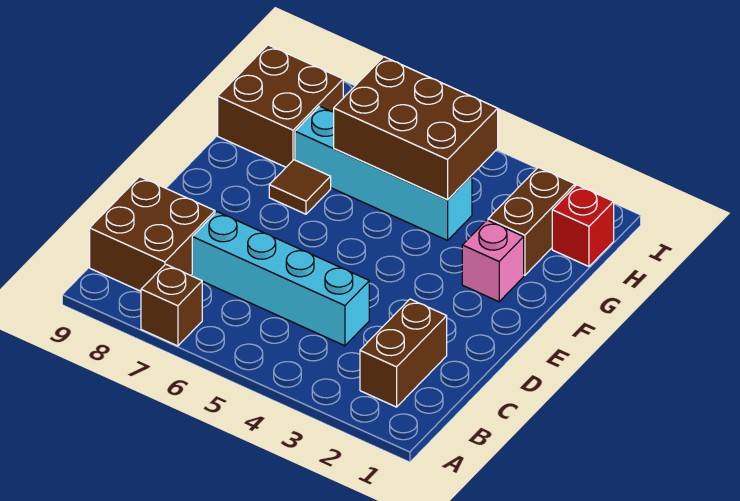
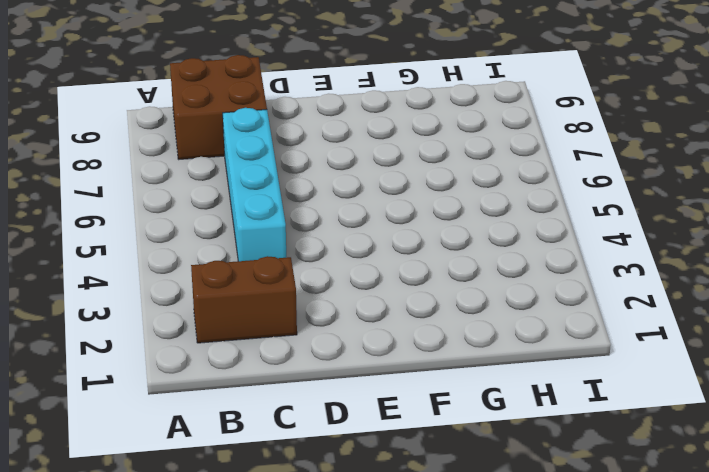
none -> brown 1x1 brick [141,264,202,346]
none -> pink 1x1 brick [462,220,524,302]

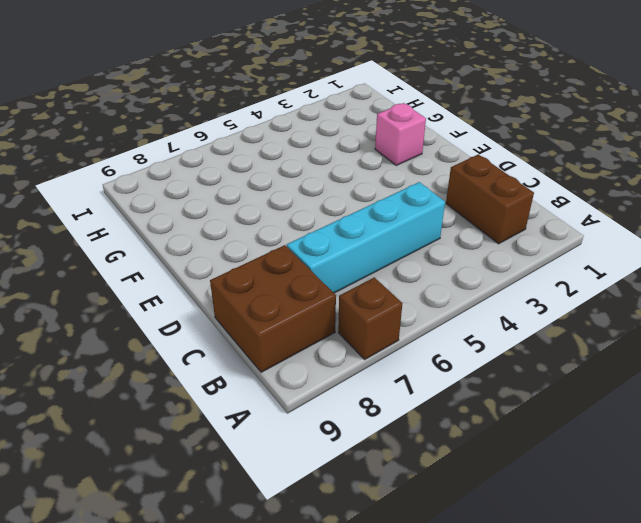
none -> brown 1x1 tile [269,160,331,214]
none -> brown 1x2 brick [488,167,575,275]

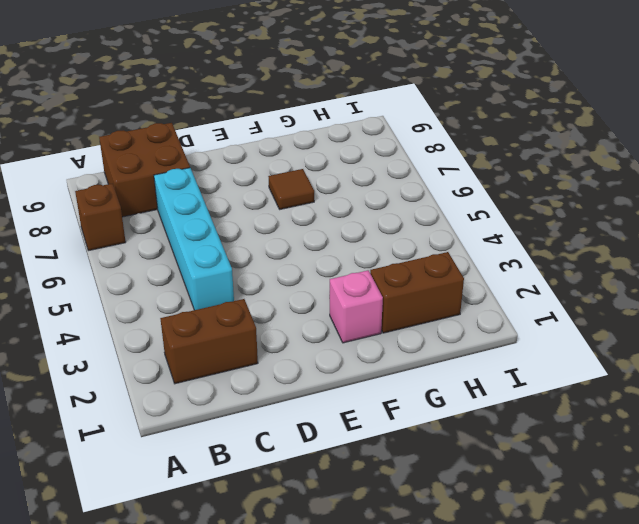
none -> cyan 1x4 brick [295,106,472,240]
none -> brown 2x2 brick [218,45,343,167]

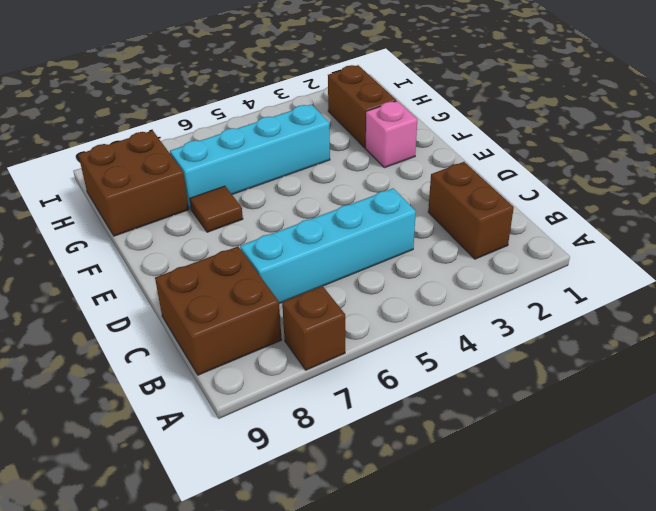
none -> red 1x1 brick [552,185,614,266]
none -> brown 2x3 brick [334,57,498,200]

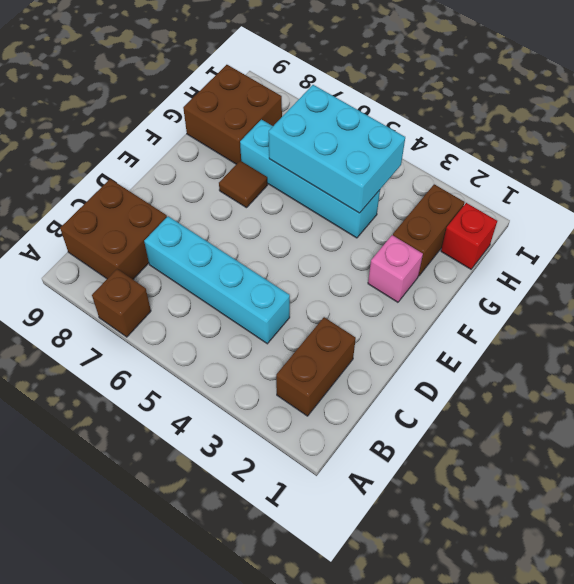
cyan 2x3 brick [269,85,405,213] -> brown 2x3 brick [334,57,498,200]

